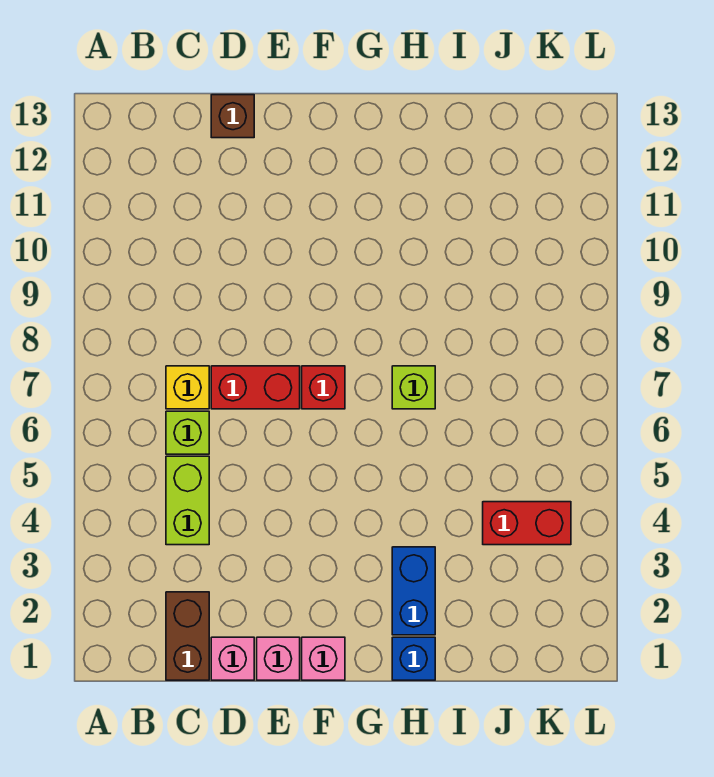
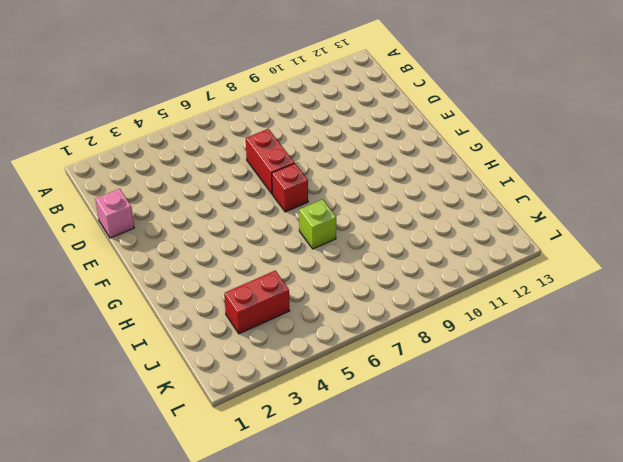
red 1x2 brick [224,271,290,334] -> red 1x2 brick turned to [483,502,571,545]
none -> brown 1x2 brick [166,592,209,680]
none -> lime 1x2 brick [166,456,209,545]
none -> lime 1x1 brick [166,411,209,454]

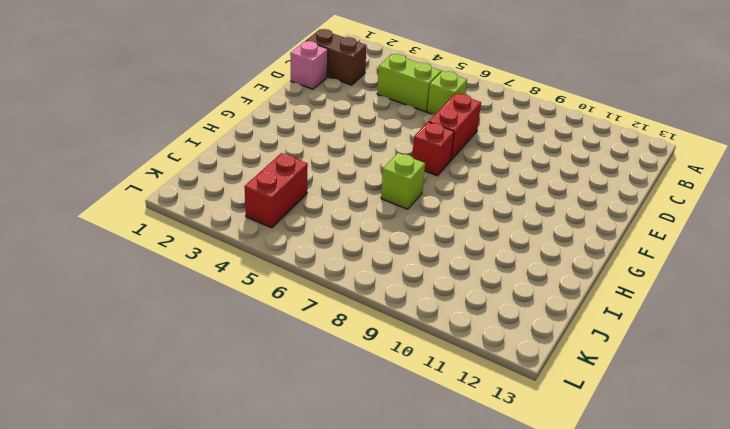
none -> yellow 1x1 brick [166,366,209,409]
none -> brown 1x1 brick [211,95,254,138]
none -> pink 1x1 brick [257,637,300,680]

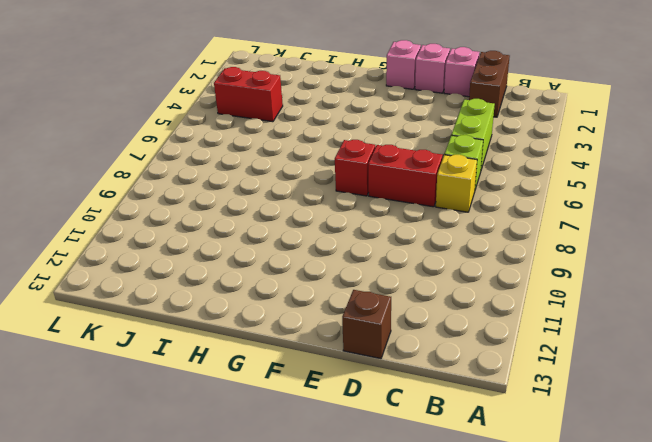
none -> blue 1x1 brick [392,637,435,680]
none -> blue 1x2 brick [392,547,435,635]
none -> lime 1x1 brick [392,366,435,409]

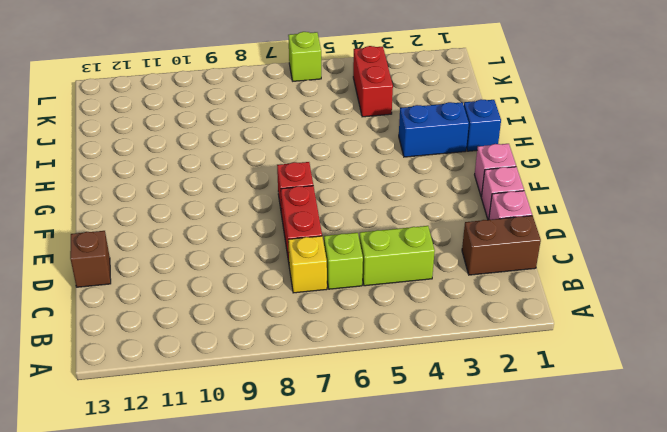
lime 1x1 brick [288,32,321,81] -> lime 1x1 brick moved to [392,366,435,409]

